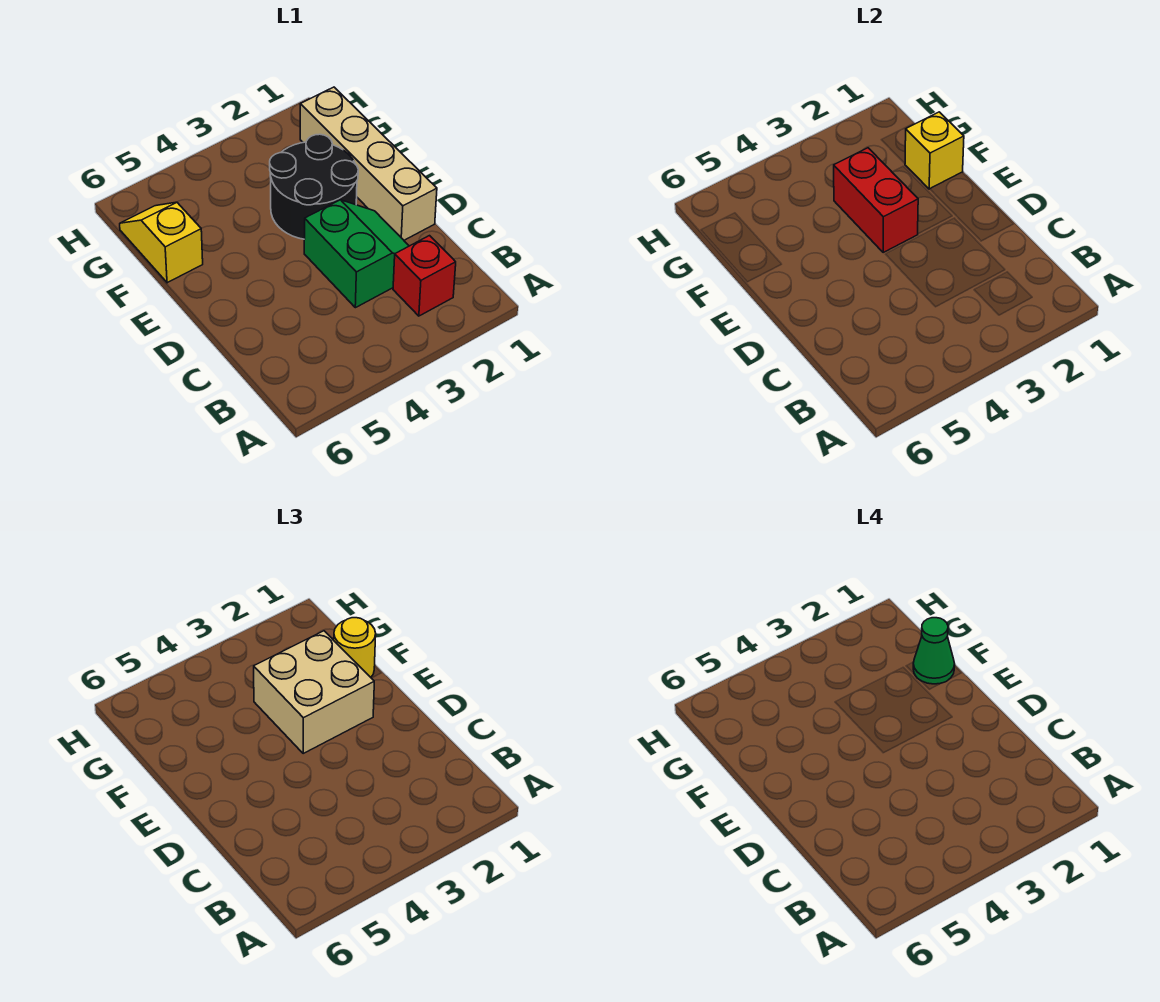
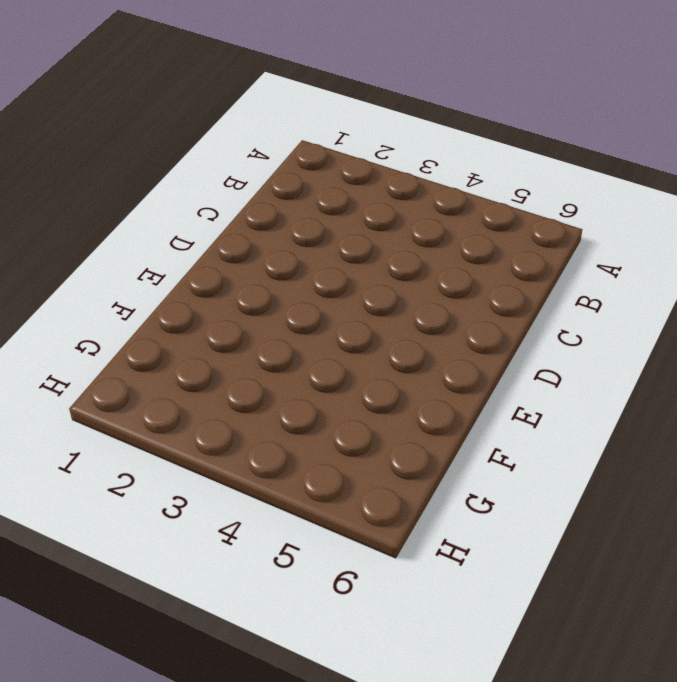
none -> red 1x1 brick [393,236,456,316]
none -> green 2x2 slope [304,200,409,308]

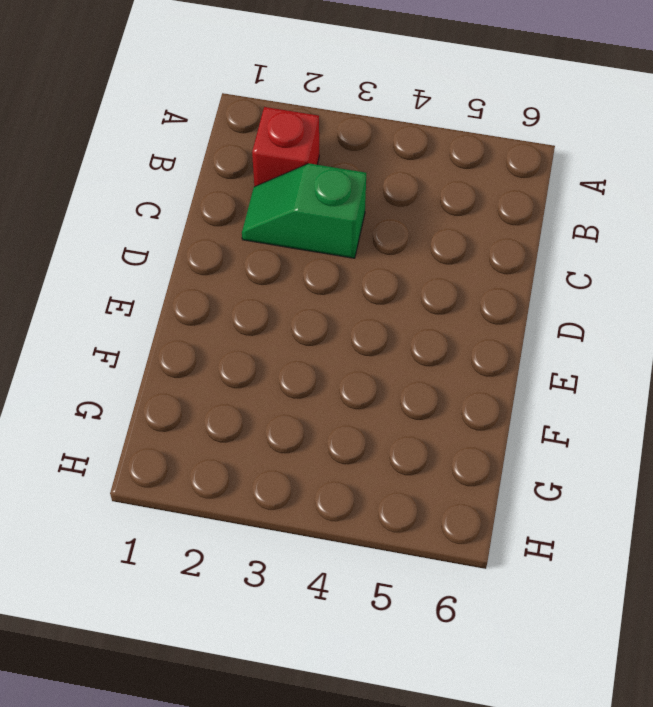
green 1x2 slope [242,163,366,258] -> green 2x2 slope [304,200,409,308]
none -> tan 1x4 brick [300,87,437,240]
none -> black 2x2 round brick [270,134,358,239]

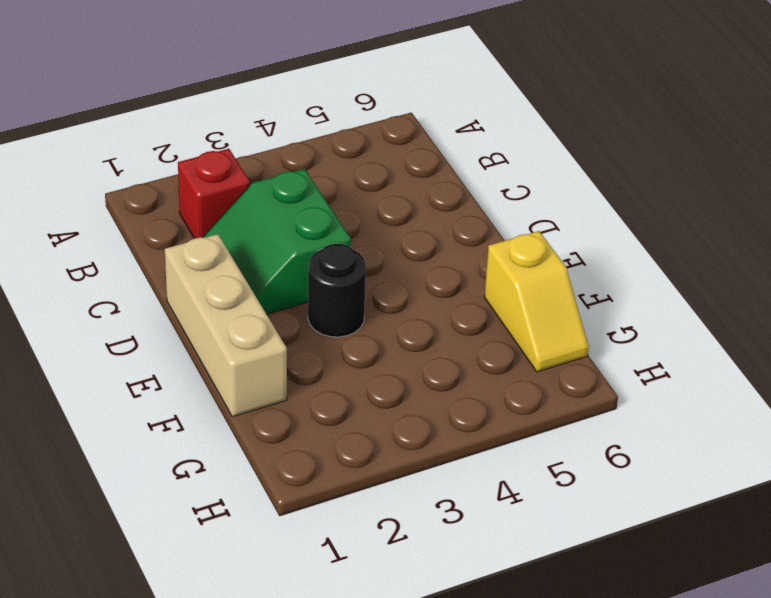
tan 1x3 brick [165,234,287,417] -> tan 1x4 brick [300,87,437,240]
black 1x1 round brick [308,244,366,337] -> black 2x2 round brick [270,134,358,239]
none -> red 1x2 brick [834,148,918,252]
none -> yellow 1x1 brick [905,112,964,189]

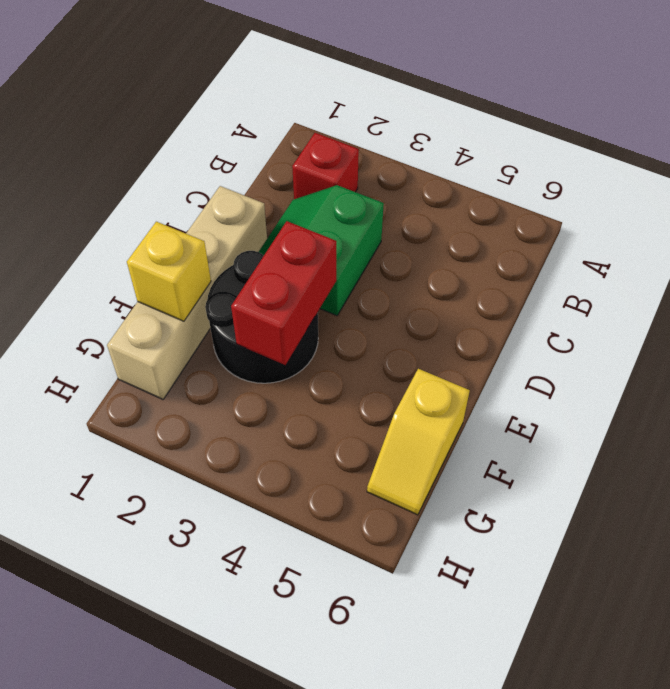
none -> tan 2x2 brick [254,631,374,753]
none -> yellow 1x1 round brick [334,618,376,677]

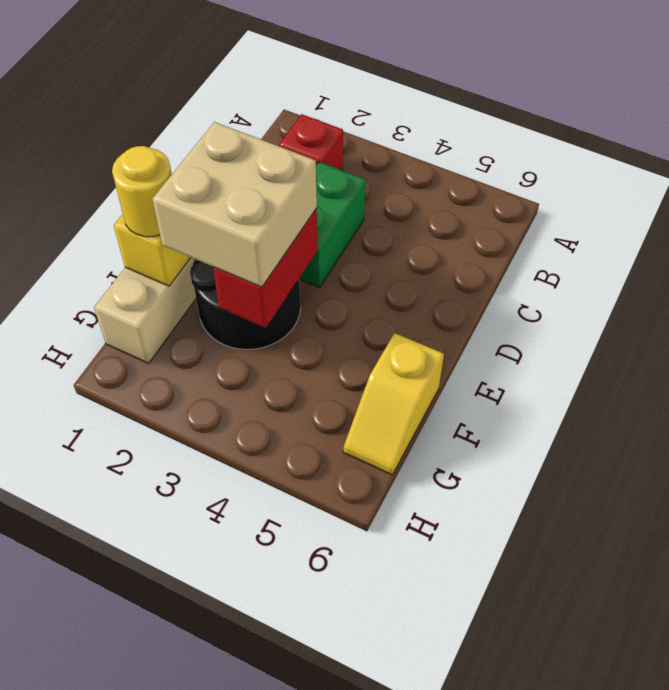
none -> green 1x1 cone [913,618,955,684]

